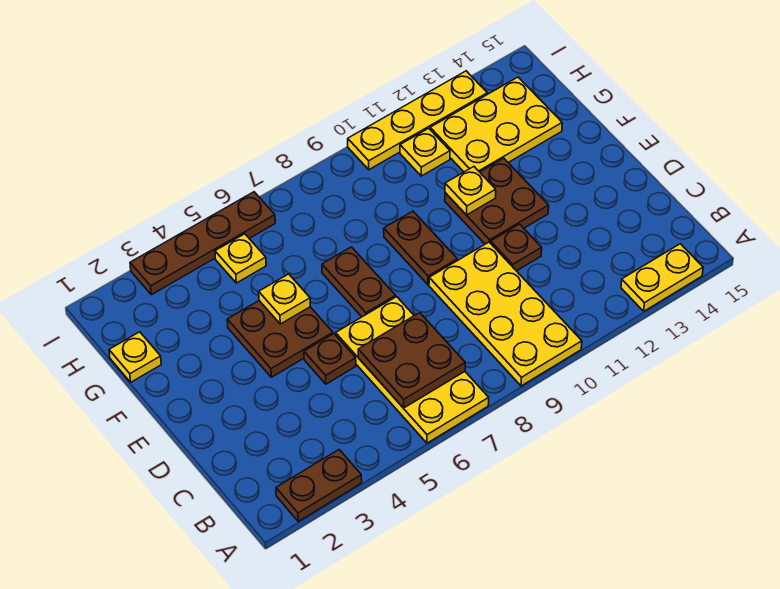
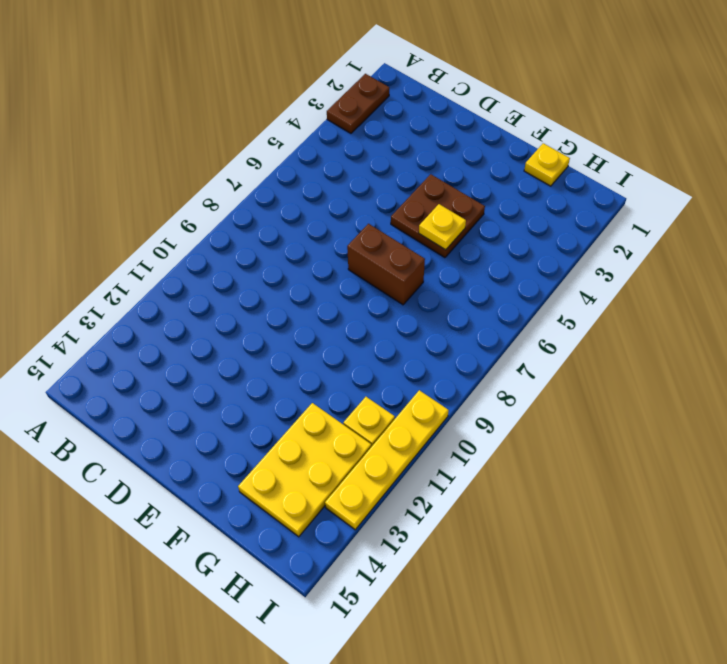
brown 1x2 brick [347,224,425,305] -> brown 1x2 plate [322,247,396,317]
none -> yellow 2x4 plate [336,297,489,443]
none -> yellow 2x4 plate [429,242,582,386]
none -> yellow 1x2 plate [621,244,703,311]

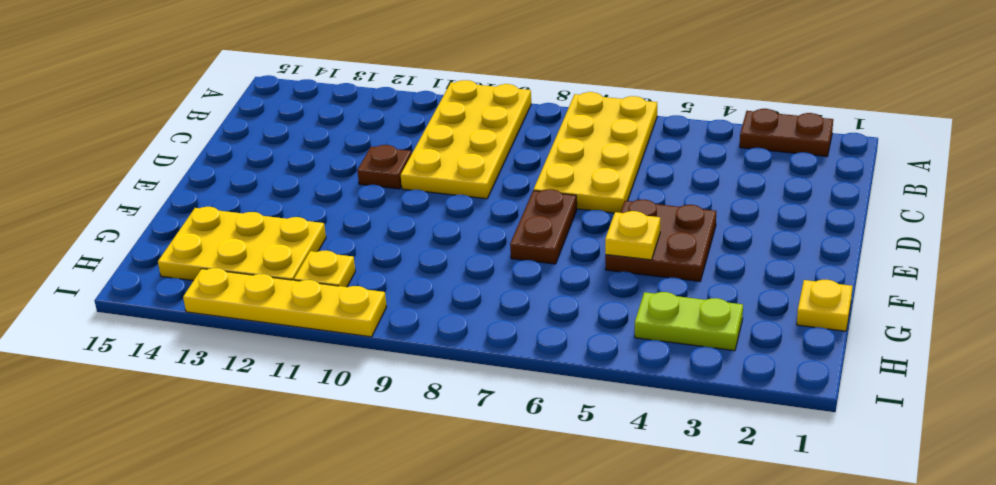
lime 1x2 plate [635,292,743,351] -> none
none -> yellow 1x2 plate [621,244,703,311]
none -> brown 1x1 plate [304,334,356,384]
none -> brown 1x2 plate [384,211,457,285]

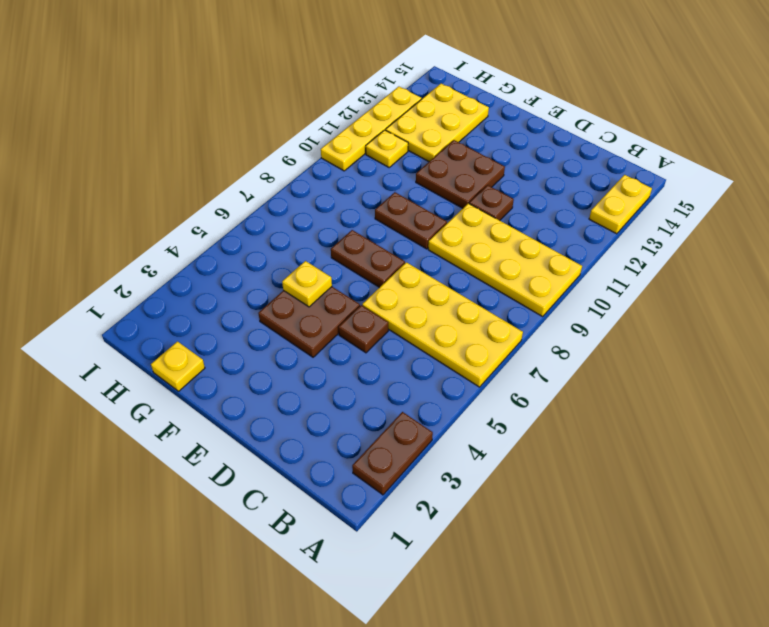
none -> yellow 1x1 plate [215,234,266,283]
none -> brown 1x4 plate [130,192,275,295]
none -> brown 2x2 plate [358,313,465,408]

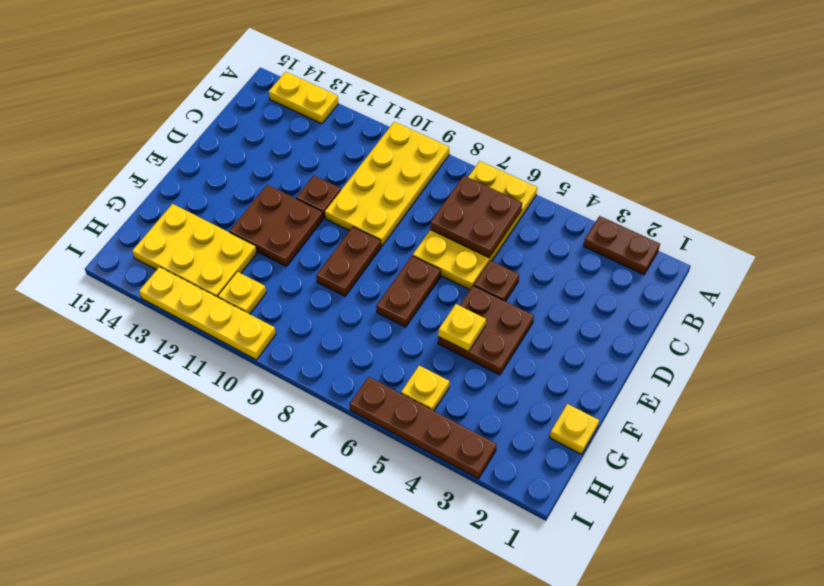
none -> yellow 1x1 plate [445,167,496,215]

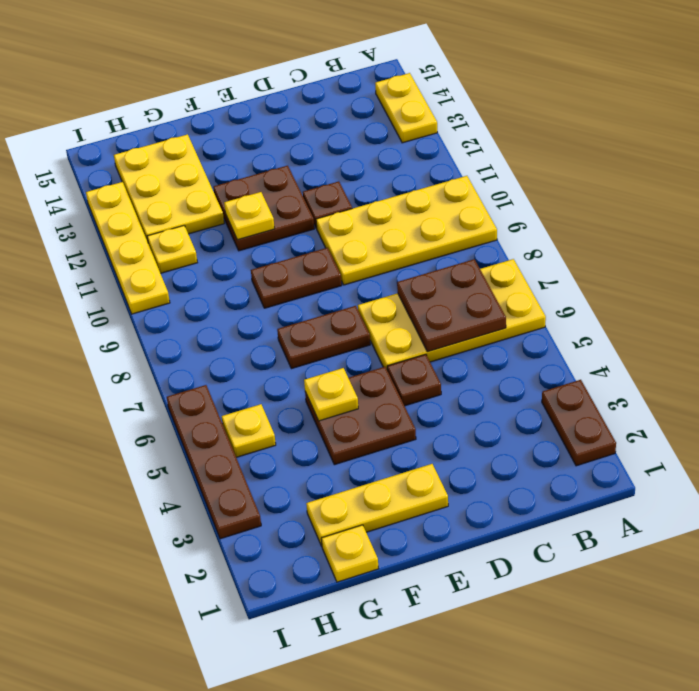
yellow 1x3 plate [306,464,448,546] -> none

